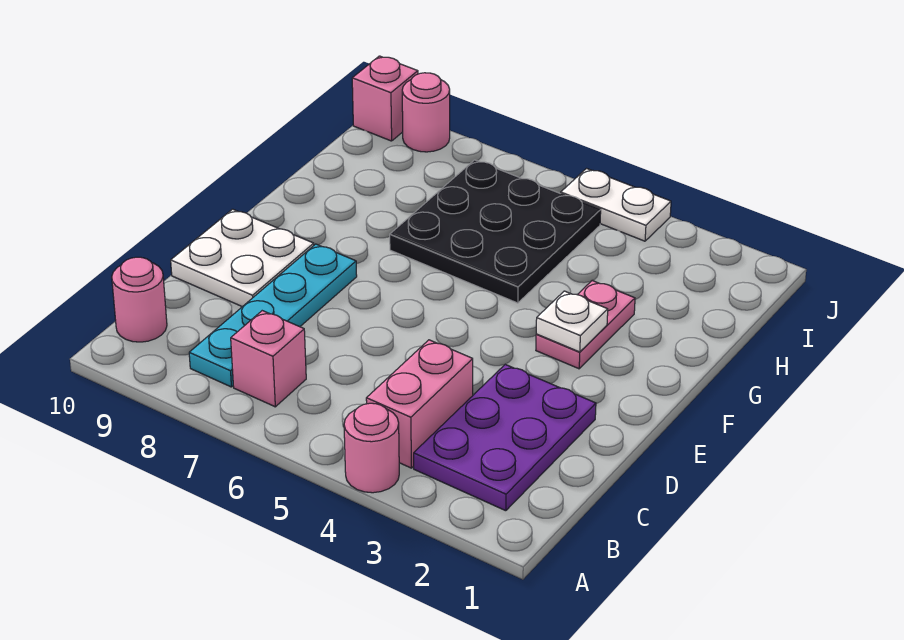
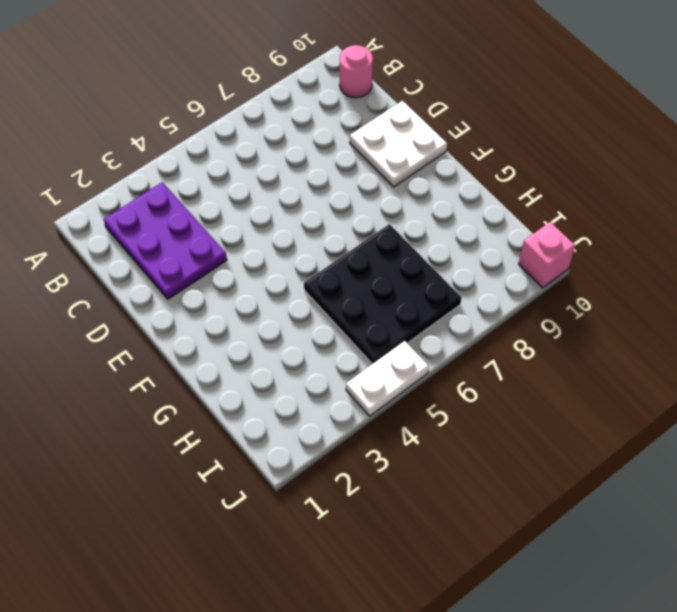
none -> pink 1x1 round brick [344,403,399,493]
none -> pink 1x2 brick [366,340,473,468]
none -> pink 1x1 brick [231,311,306,407]

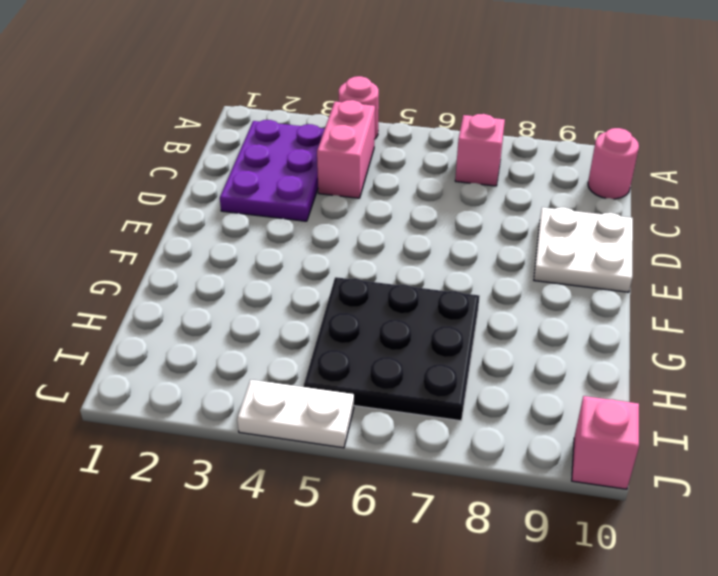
none -> cyan 1x4 plate [189,244,357,387]
none -> pink 1x2 plate [536,281,635,369]
none -> pink 1x1 round brick [402,73,450,152]

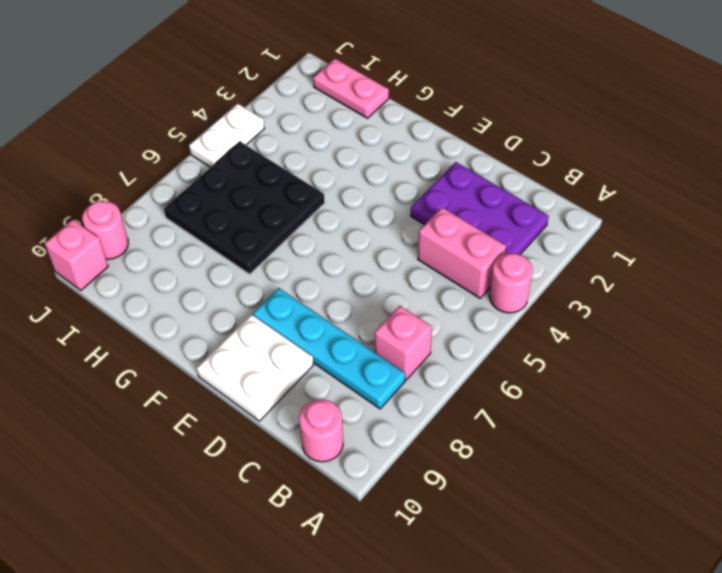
pink 1x2 plate [313,59,389,118] -> pink 1x2 plate moved to [536,281,635,369]
none -> white 1x1 plate [536,291,608,352]

